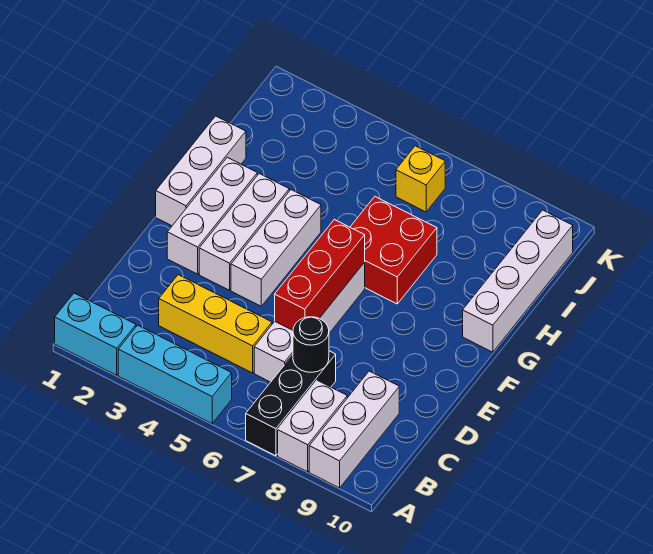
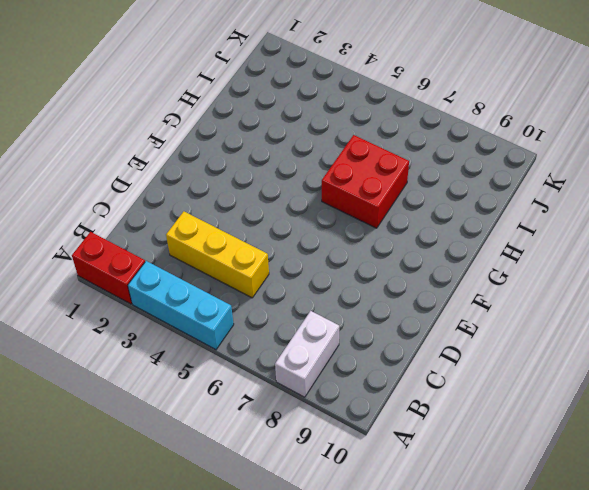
red 1x2 brick [72,232,145,304] -> cyan 1x2 brick [55,293,136,375]
none -> black 1x3 brick [246,351,336,456]
none -> white 1x3 brick [309,371,399,488]
none -> white 1x4 brick [254,262,365,382]

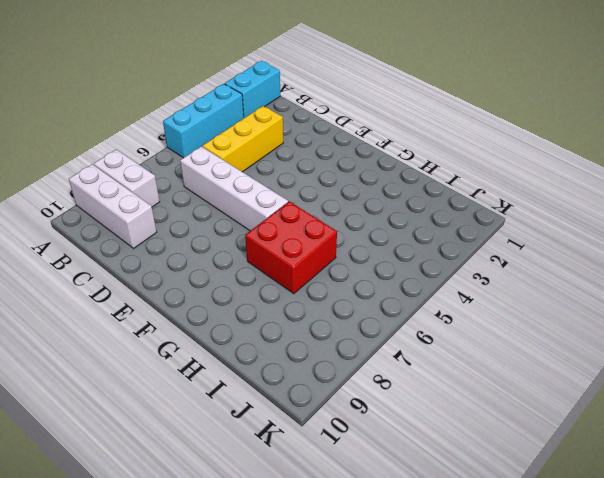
none -> black 1x3 brick [246,351,336,456]
none -> white 1x3 brick [167,157,257,274]
none -> white 1x3 brick [199,174,289,290]

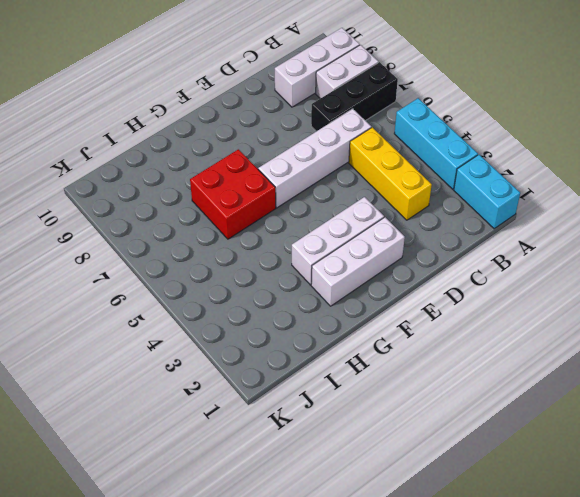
none -> white 1x3 brick [231,190,321,306]
none -> white 1x3 brick [156,116,246,226]
none -> white 1x4 brick [463,210,573,352]

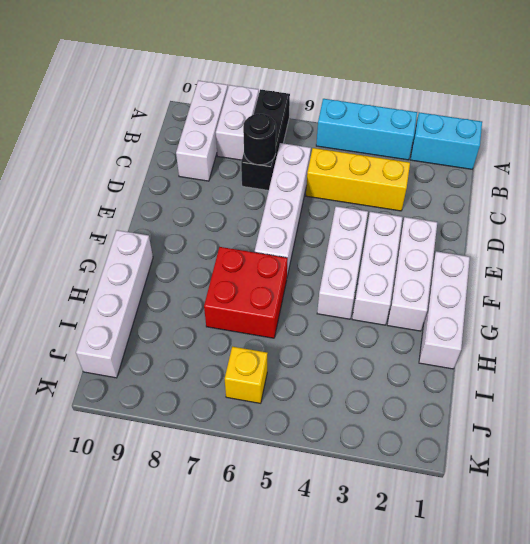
none -> red 1x3 brick [275,219,365,330]

